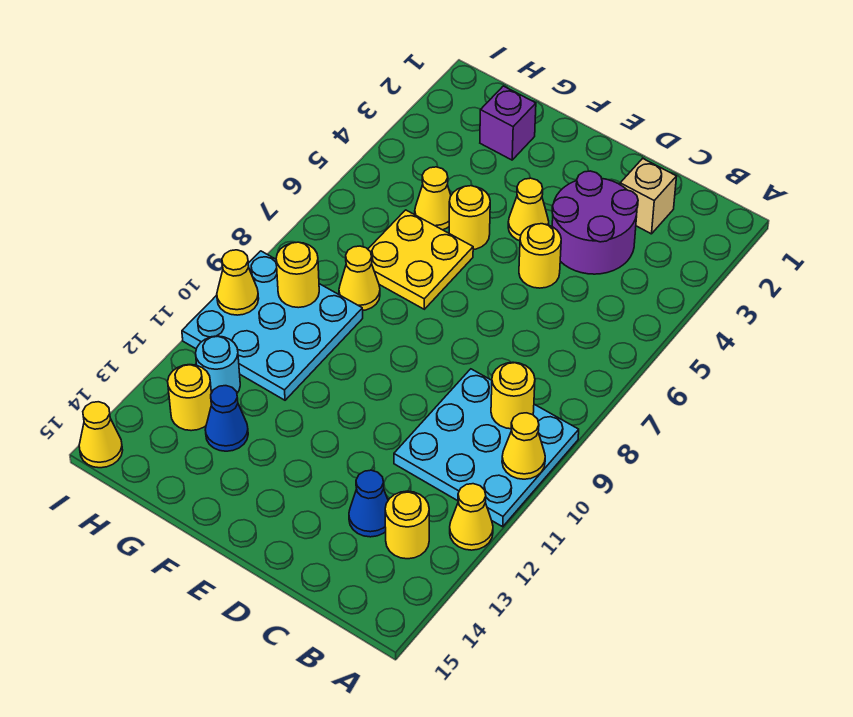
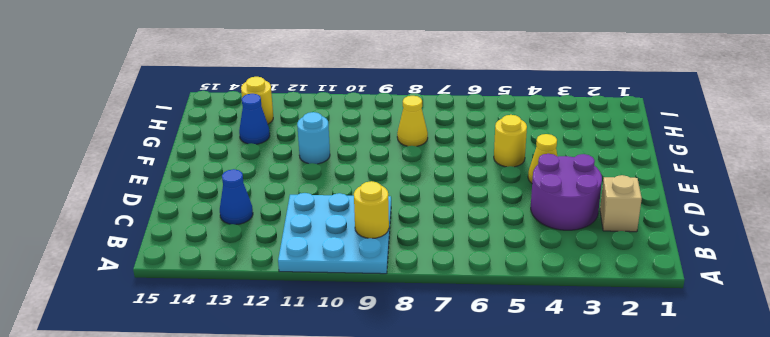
cyan 1x1 round brick [297,112,330,164] -> cyan 1x1 round brick moved to [196,336,240,393]
none -> yellow 1x1 cone [450,484,493,550]
none -> yellow 1x1 round brick [385,491,429,559]
none -> yellow 1x1 round brick [519,224,561,288]

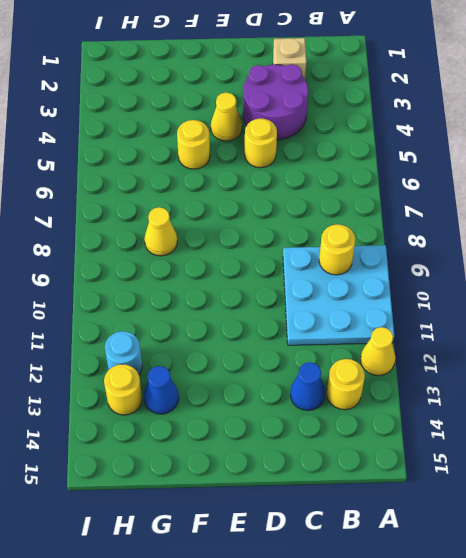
none -> yellow 2x2 plate [368,210,473,309]
none -> purple 1x1 brick [480,86,536,160]
none -> yellow 1x1 cone [415,167,451,230]

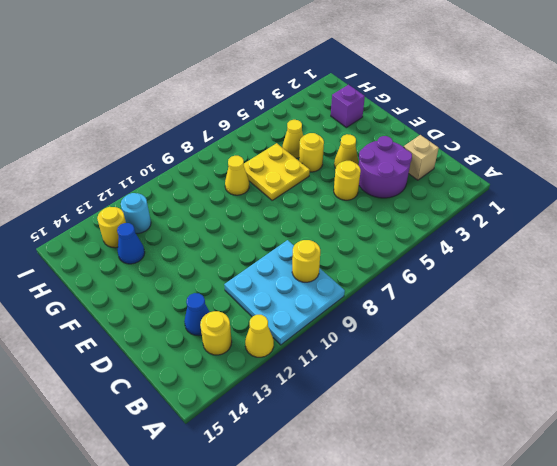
none -> cyan 3x3 plate [182,251,363,400]
none -> yellow 1x1 cone [79,402,123,468]
none -> yellow 1x1 cone [502,413,545,479]

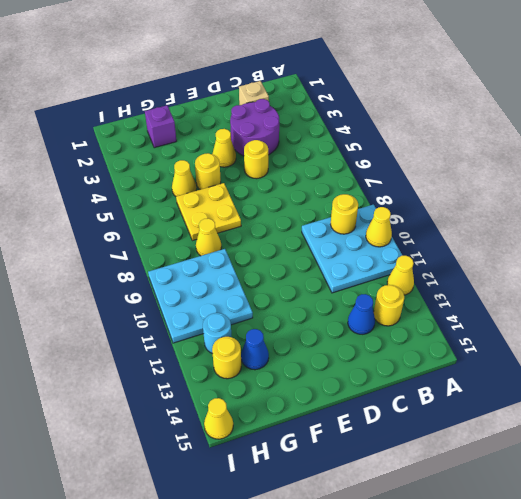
none -> yellow 1x1 round brick [276,242,319,308]
none -> yellow 1x1 cone [217,250,259,315]

